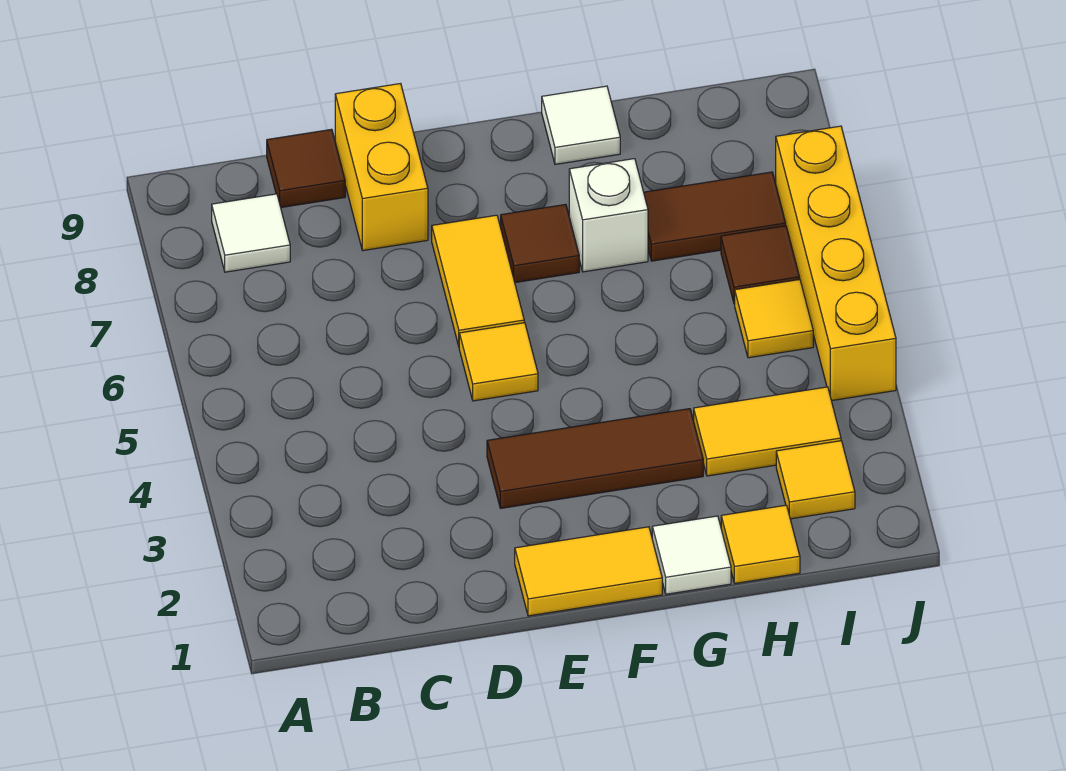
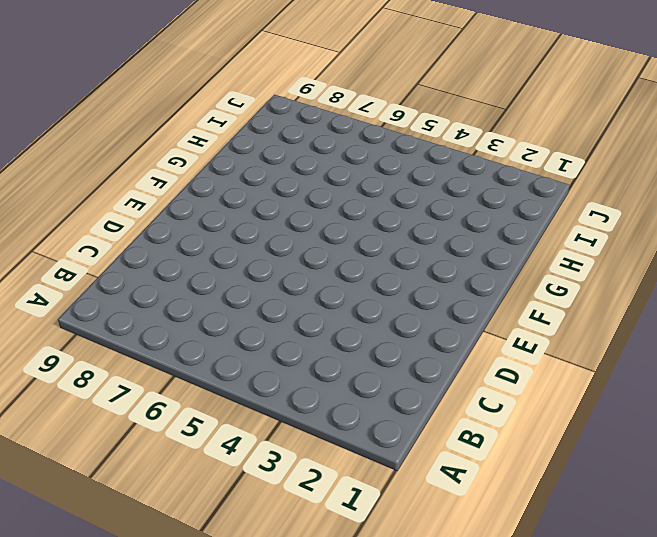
none -> white 1x1 tile [212,194,290,272]
none -> brown 1x1 tile [267,129,345,207]
none -> yellow 1x2 brick [335,84,428,251]

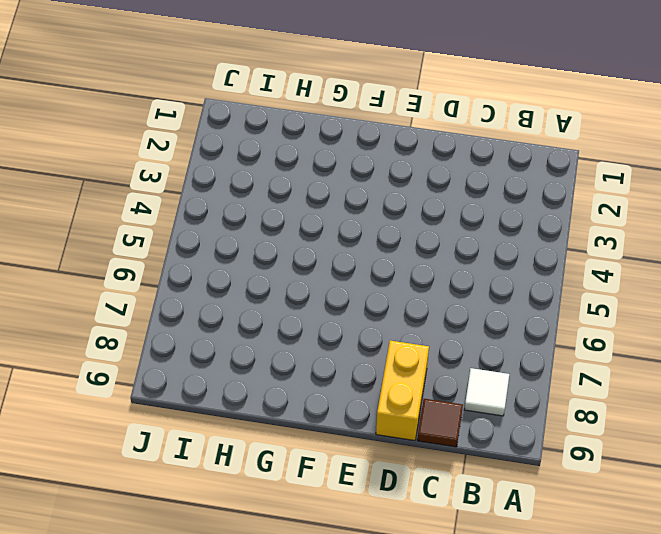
none -> yellow 1x2 tile [515,527,662,616]
none -> brown 1x3 tile [487,409,703,508]
none -> yellow 1x1 tile [459,323,538,401]

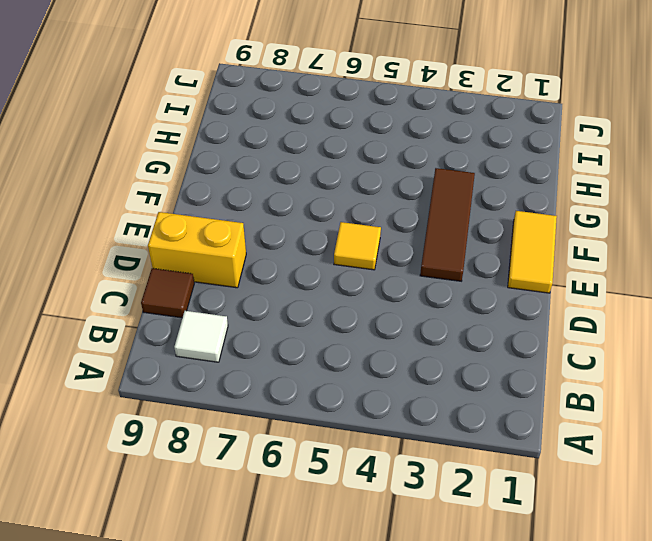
none -> yellow 1x2 tile [432,215,524,346]
none -> brown 1x1 tile [501,204,579,283]
none -> white 1x1 tile [652,516,731,594]

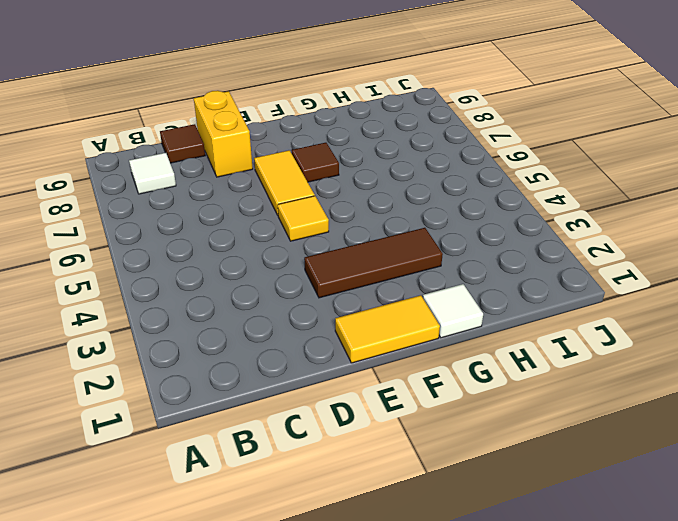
none -> white 1x1 brick [569,159,648,272]
none -> white 1x1 tile [542,86,620,164]
none -> yellow 1x1 tile [721,505,800,583]

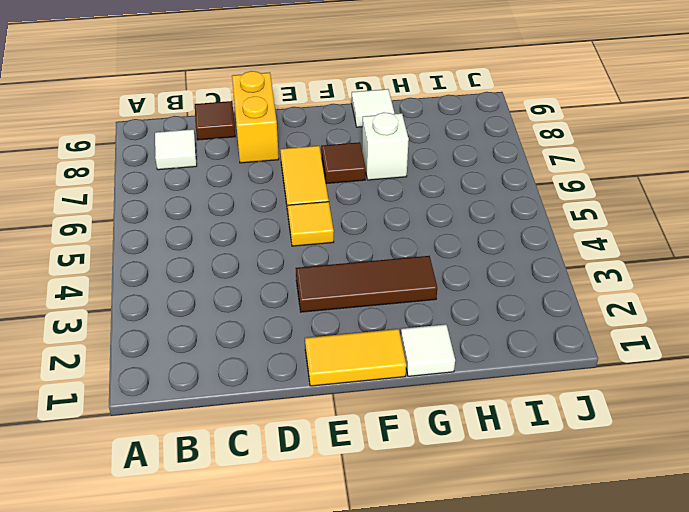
none -> yellow 1x1 tile [721,505,800,583]
none -> yellow 1x2 tile [694,387,841,476]
none -> brown 1x2 tile [644,172,786,261]

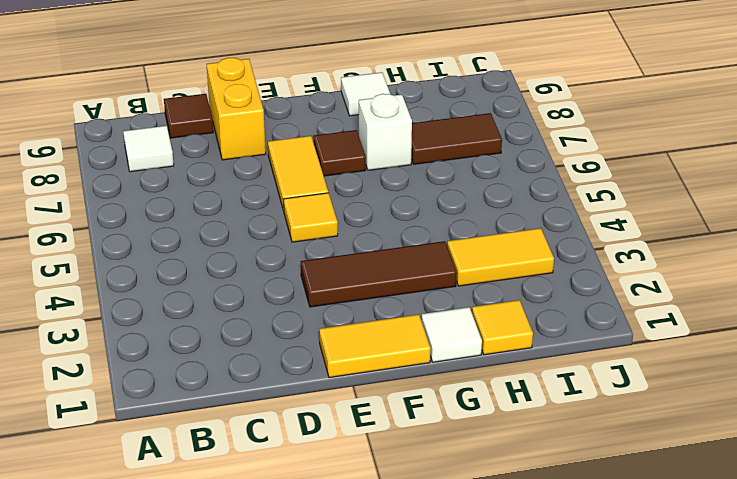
none -> yellow 1x1 tile [776,441,855,519]
none -> yellow 1x1 tile [735,280,813,358]
none -> brown 1x1 tile [721,226,800,304]

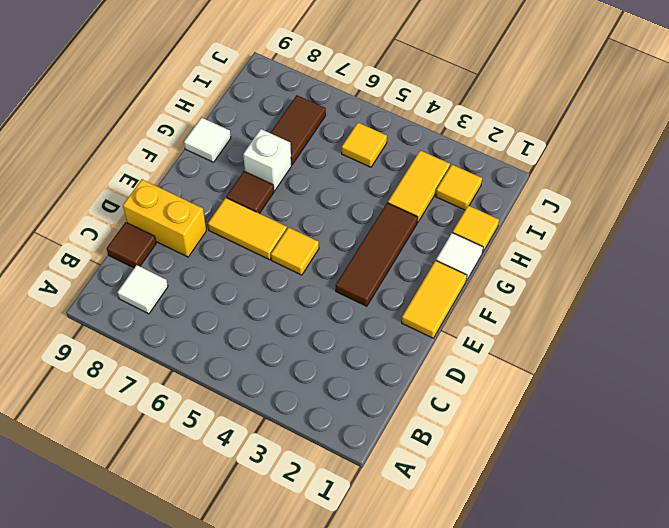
none -> brown 1x1 tile [721,226,800,304]
none -> yellow 1x4 brick [776,126,896,401]

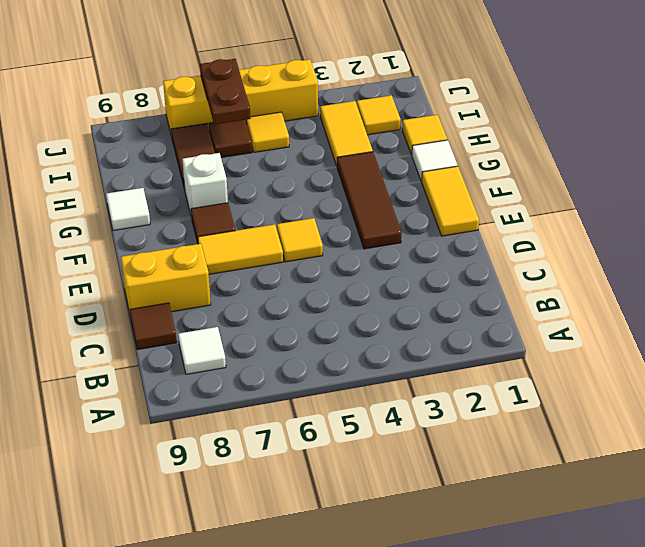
brown 1x2 plate [200,59,251,124] -> none

